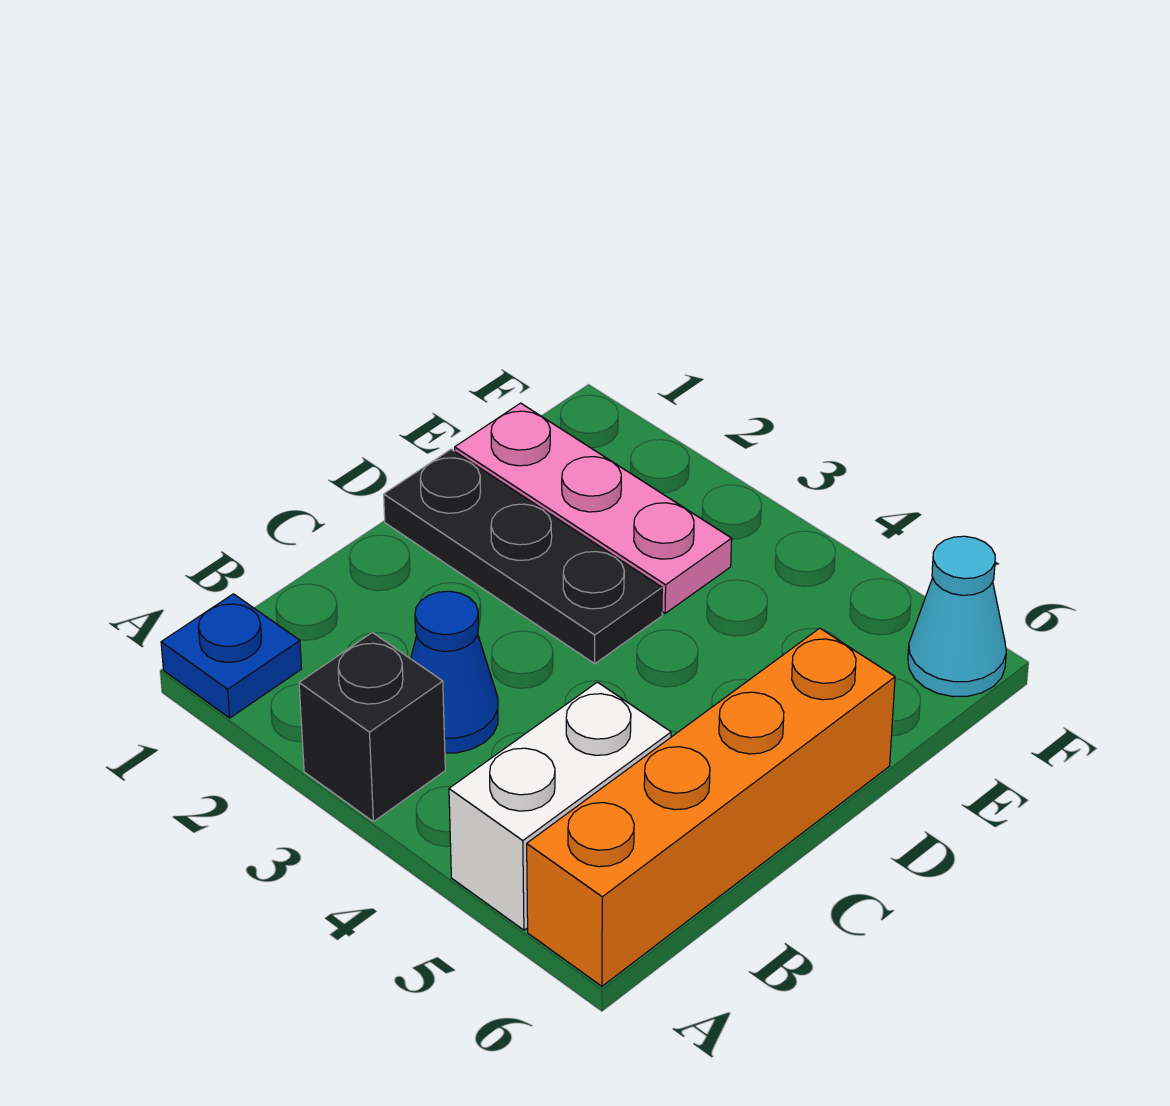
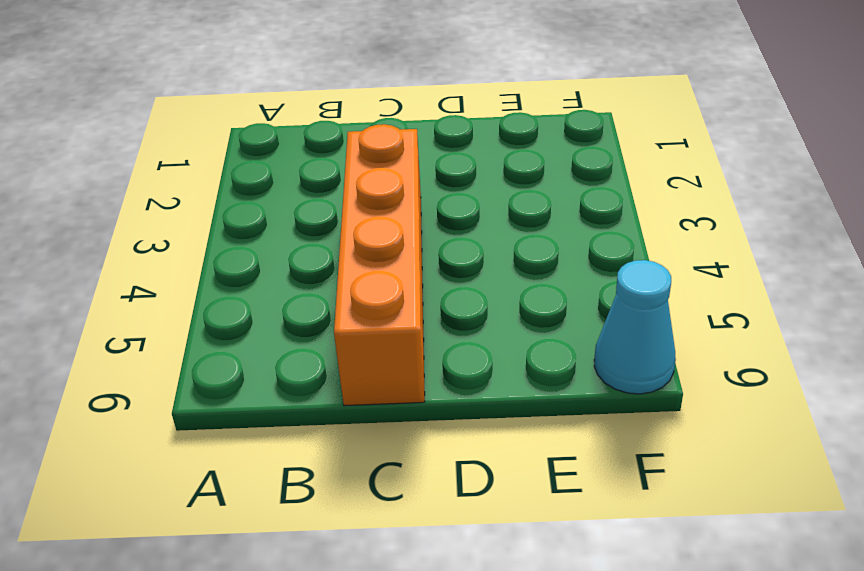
orange 1x4 brick [334,124,425,406] -> orange 1x4 brick turned to [527,628,895,986]
none -> blue 1x1 plate [161,594,302,718]
none -> black 1x1 brick [299,632,445,822]

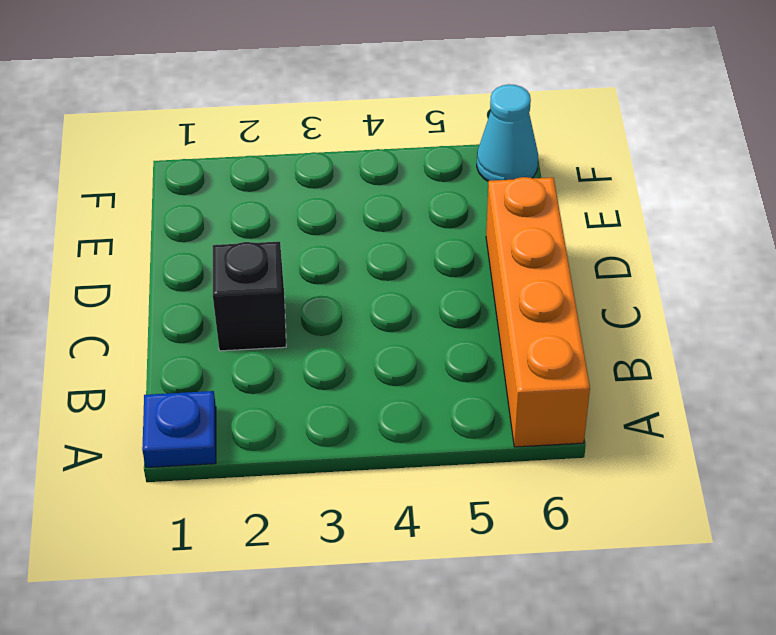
black 1x1 brick [213,242,286,351] -> black 1x1 brick moved to [299,632,445,822]
none -> white 1x2 brick [449,682,671,930]
none -> blue 1x1 cone [411,591,498,753]

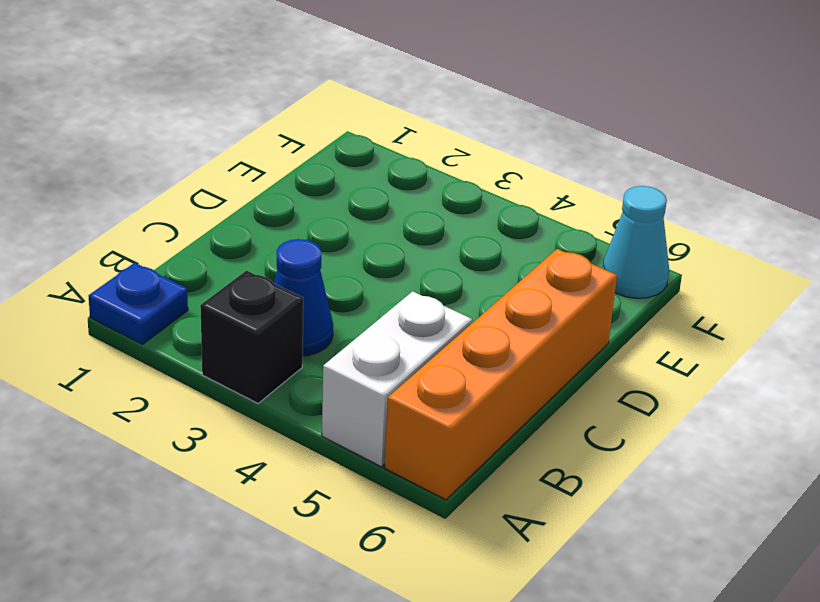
none -> black 1x3 plate [384,449,662,664]
none -> pink 1x3 plate [455,403,732,613]

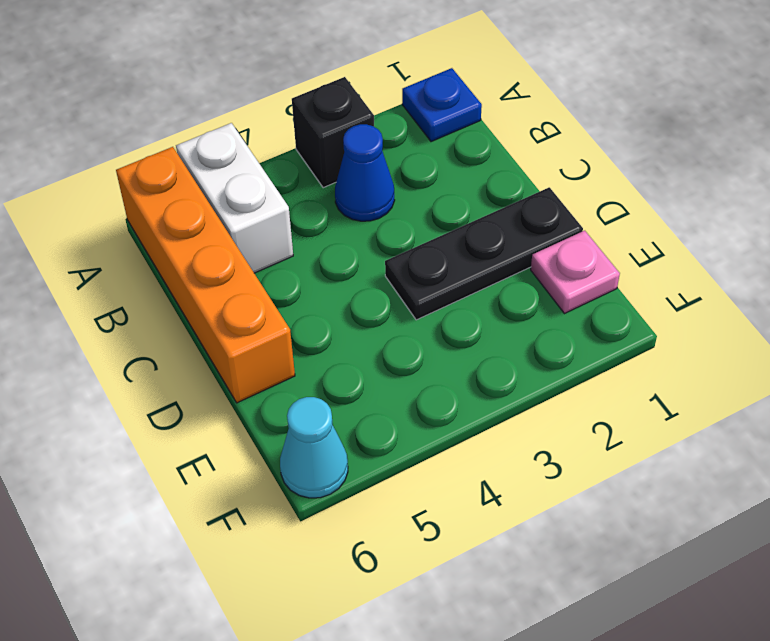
pink 1x1 plate [531,231,620,313] -> pink 1x3 plate [455,403,732,613]

